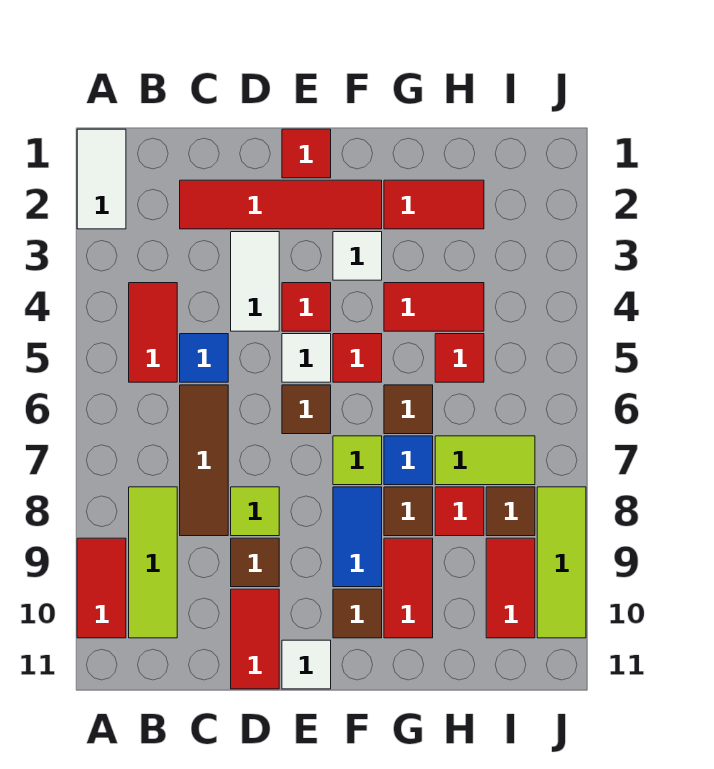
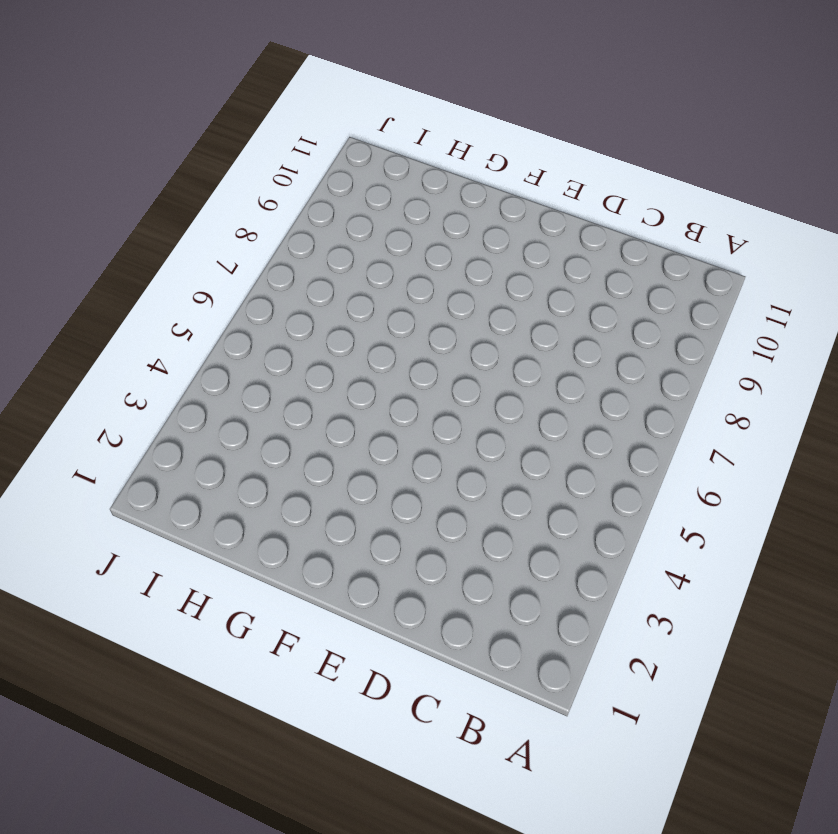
none -> white 1x2 tile [77,129,126,229]
none -> red 1x2 tile [77,538,126,638]
none -> red 1x2 tile [129,283,177,382]
none -> lime 1x3 tile [129,487,177,638]

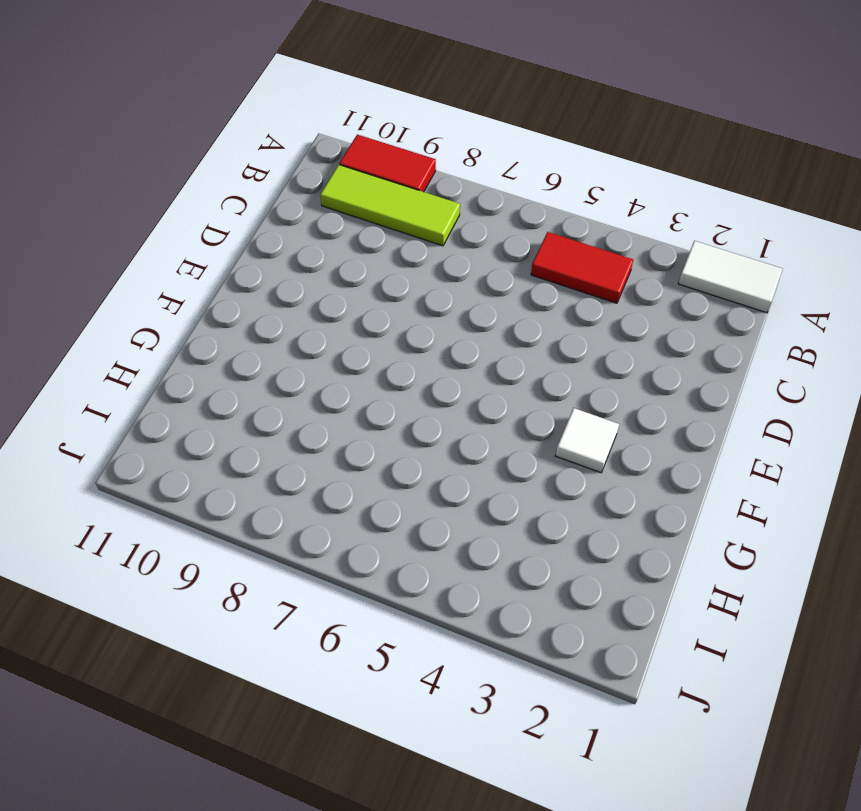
none -> red 1x4 tile [180,180,382,229]
none -> blue 1x1 tile [180,334,228,382]
none -> brown 1x3 tile [180,385,228,536]
none -> white 1x2 tile [231,232,279,331]

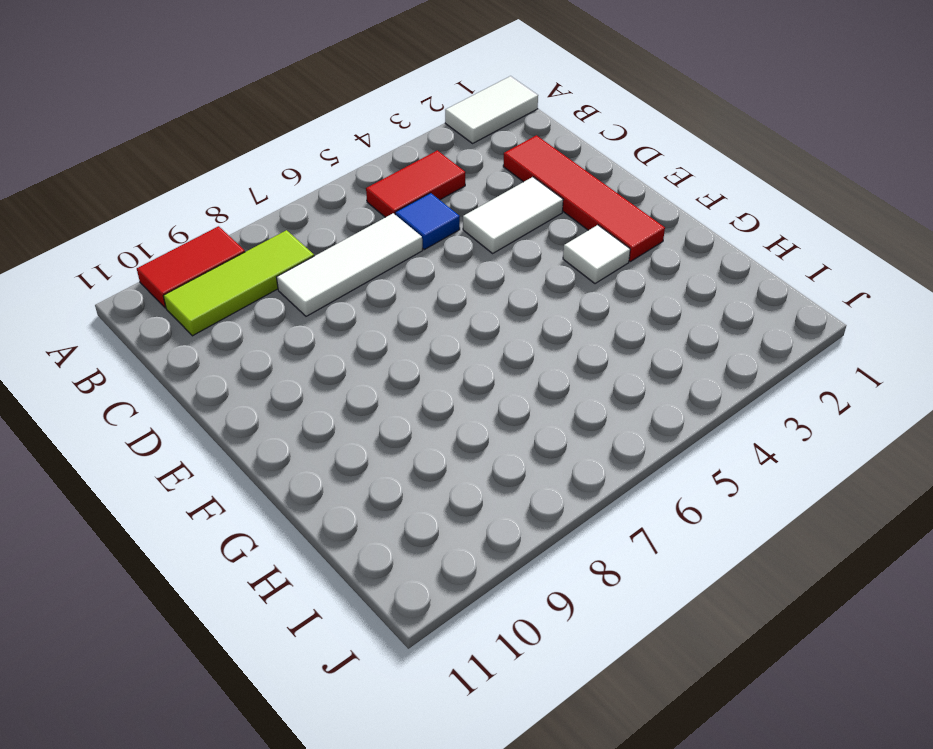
white 1x3 tile [276,213,423,316] -> brown 1x3 tile [180,385,228,536]
none -> lime 1x1 tile [231,487,279,536]
none -> brown 1x1 tile [231,538,279,587]
none -> red 1x2 tile [231,589,279,689]
none -> red 1x1 tile [282,129,331,178]

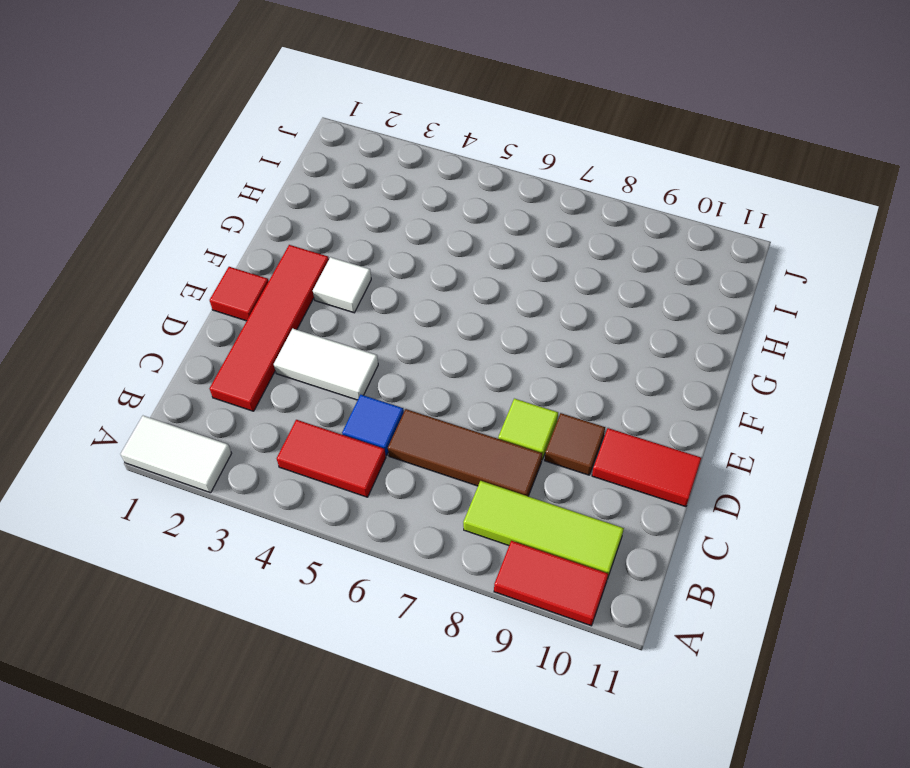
none -> red 1x1 tile [282,283,331,331]
none -> white 1x1 tile [282,334,331,382]
none -> brown 1x1 tile [282,385,331,434]
none -> white 1x1 tile [282,640,331,689]

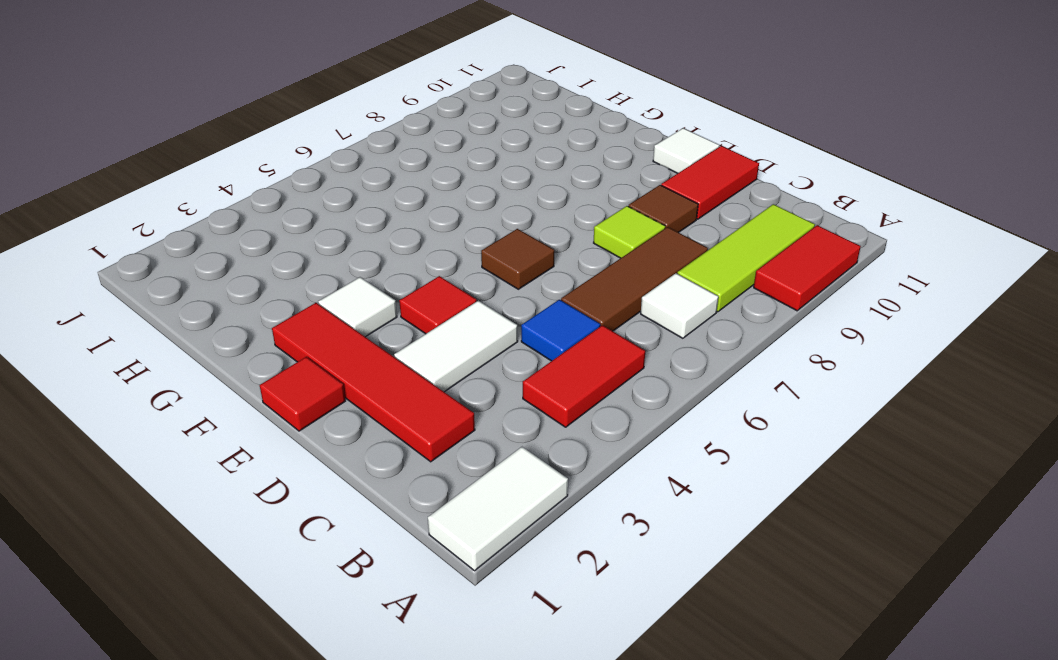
white 1x1 tile [641,273,718,338] -> white 1x1 tile moved to [282,334,331,382]
none -> red 1x1 tile [333,334,382,382]
none -> lime 1x1 tile [333,436,382,485]
none -> blue 1x2 tile [333,487,382,587]
none -> brown 1x1 tile [333,589,382,638]

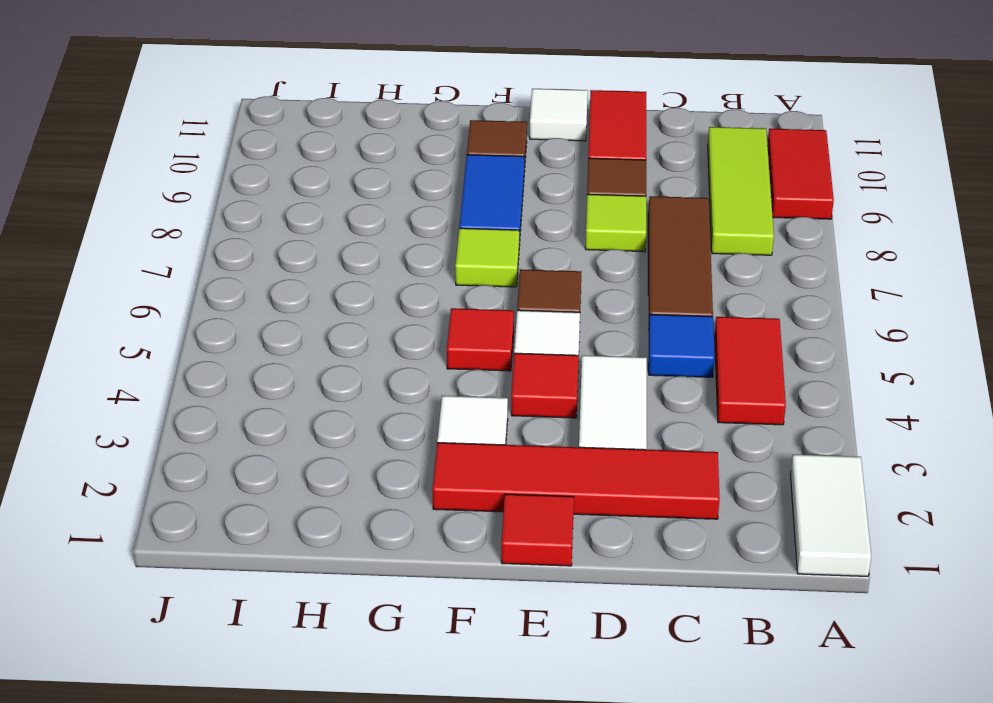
none -> red 1x2 tile [384,180,484,229]
none -> red 1x2 tile [384,283,484,331]
none -> brown 1x1 tile [384,385,433,434]
none -> blue 1x1 tile [384,436,433,485]

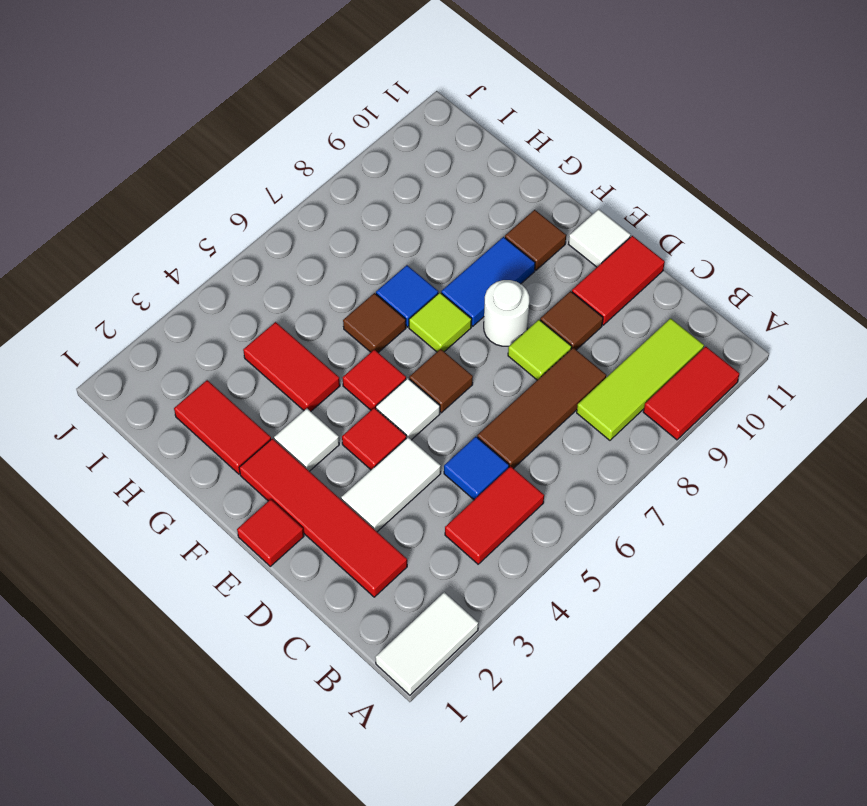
white 1x1 round brick [484,280,529,346] -> none
none -> brown 1x1 tile [384,487,433,536]
none -> red 1x2 tile [384,538,433,638]
none -> red 1x1 tile [435,334,484,382]
none -> lime 1x2 tile [435,436,535,485]

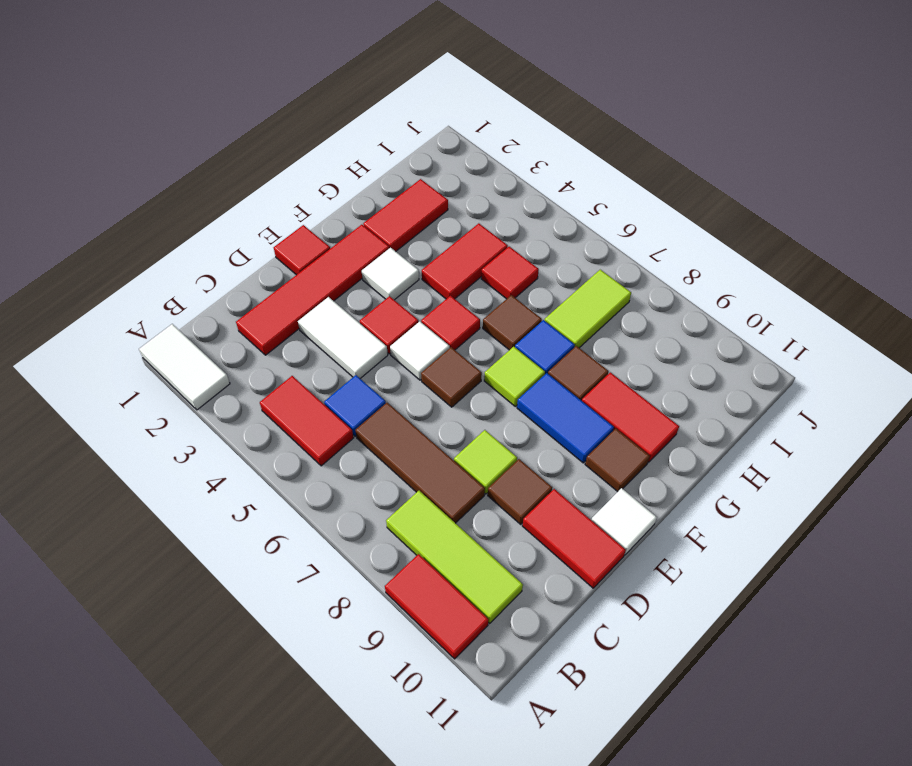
none -> red 1x1 tile [435,487,484,536]
none -> brown 1x1 tile [486,487,535,536]
none -> red 1x2 tile [486,538,535,638]
none -> lime 1x3 tile [537,487,586,638]

